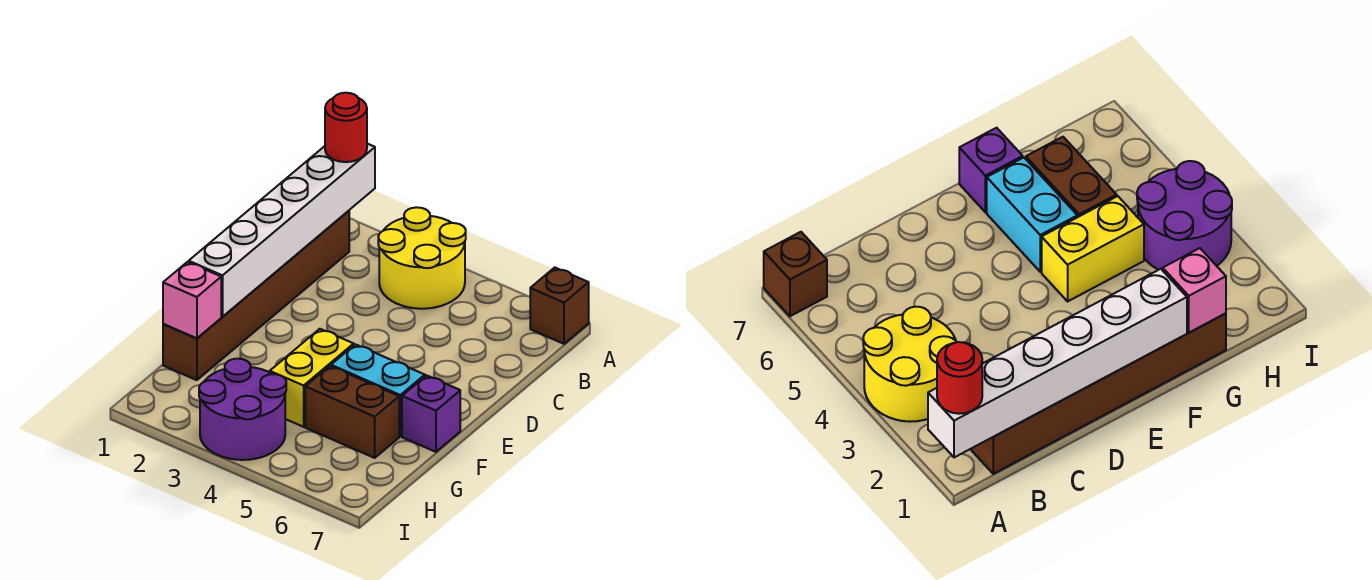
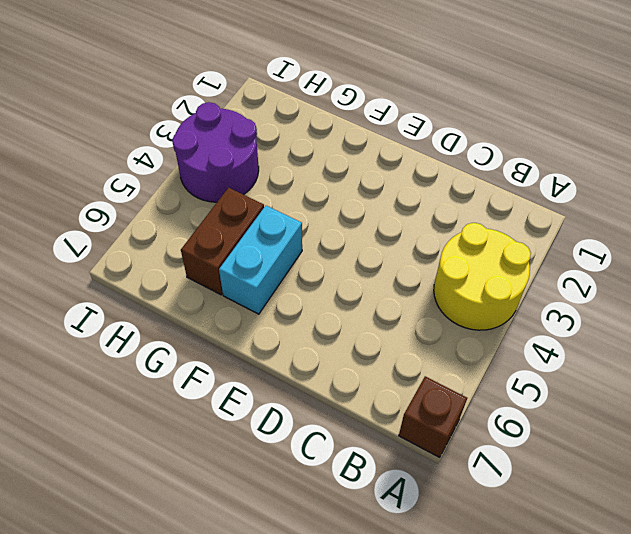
none -> brown 1x6 brick [163,211,349,380]
none -> yellow 1x2 brick [270,329,354,427]

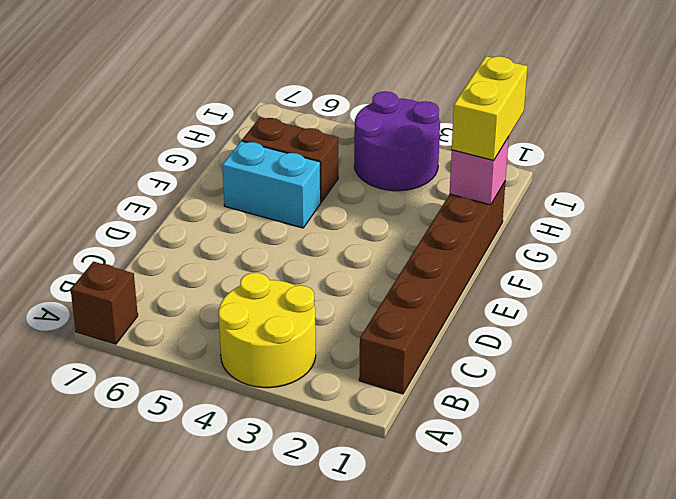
yellow 1x2 brick [452,56,527,160] -> yellow 1x2 brick moved to [270,329,354,427]
none -> purple 1x1 brick [402,375,460,452]
none -> white 1x6 brick [189,144,375,317]

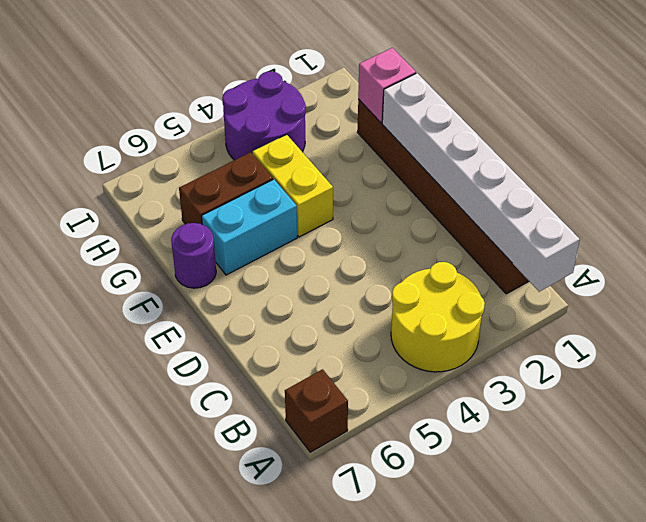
purple 1x1 round brick [171,223,216,288] -> purple 1x1 brick [402,375,460,452]
none -> red 1x1 round brick [325,93,367,162]

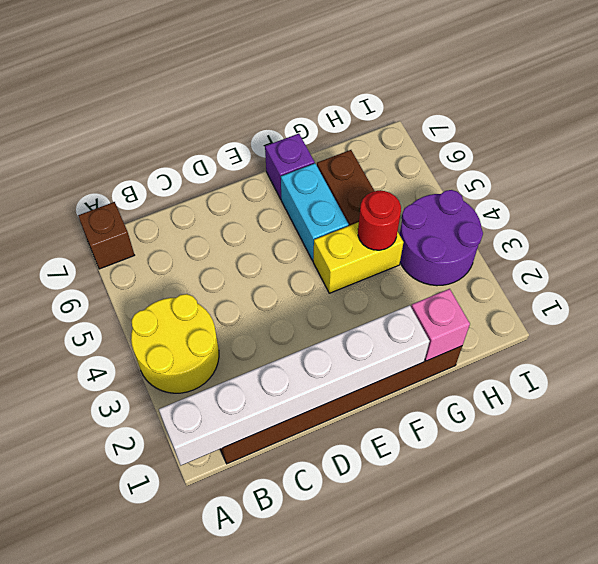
red 1x1 round brick [358,191,401,250] -> red 1x1 round brick moved to [325,93,367,162]

